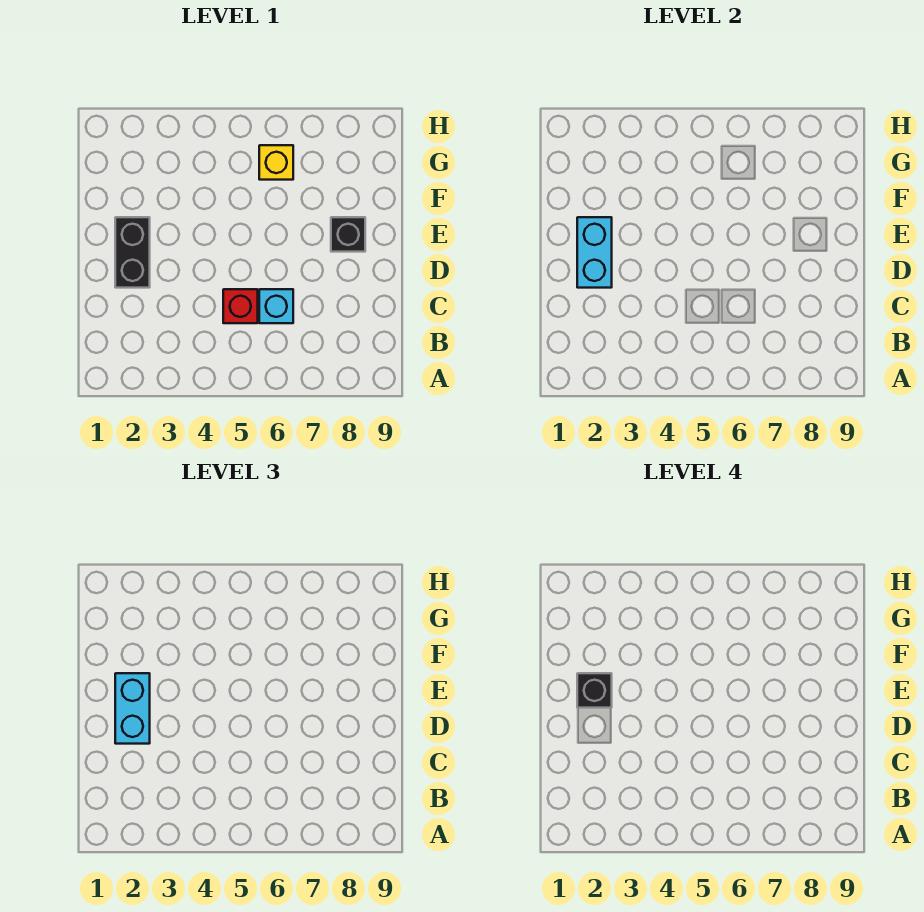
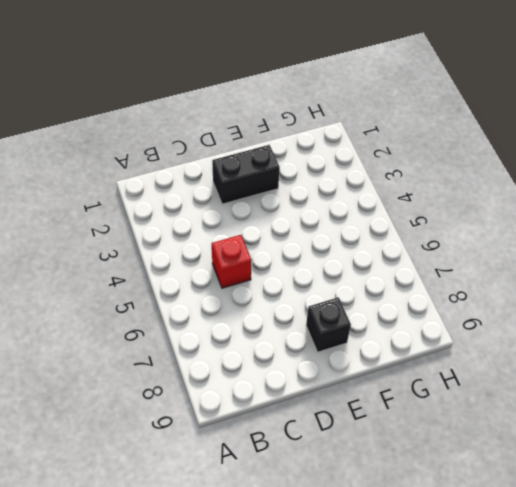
none -> cyan 1x1 brick [259,289,293,323]
none -> yellow 1x1 brick [259,145,293,180]

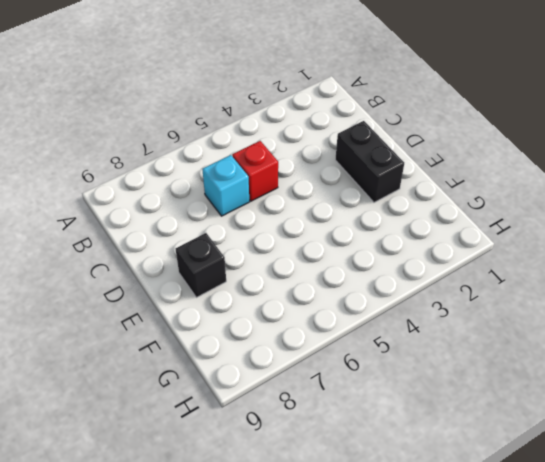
none -> yellow 1x1 brick [259,145,293,180]
none -> cyan 1x2 brick [577,217,612,288]

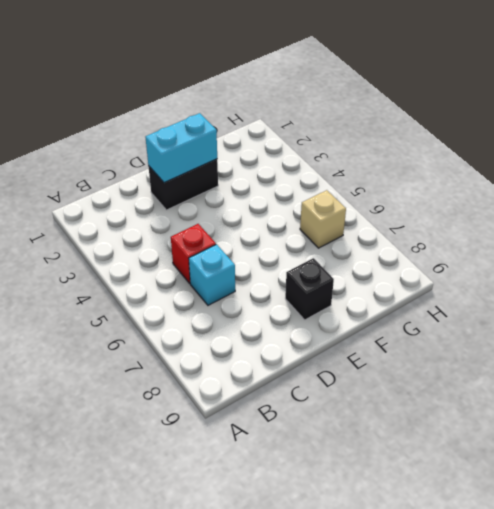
tan 1x1 brick [300,190,346,248] -> yellow 1x1 brick [259,145,293,180]
none -> cyan 1x2 brick [115,673,150,744]
none -> black 1x1 brick [577,673,612,708]

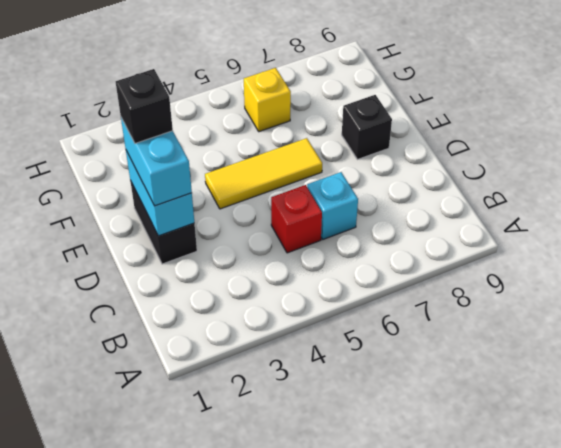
yellow 1x3 tile [205,138,322,209] -> none

